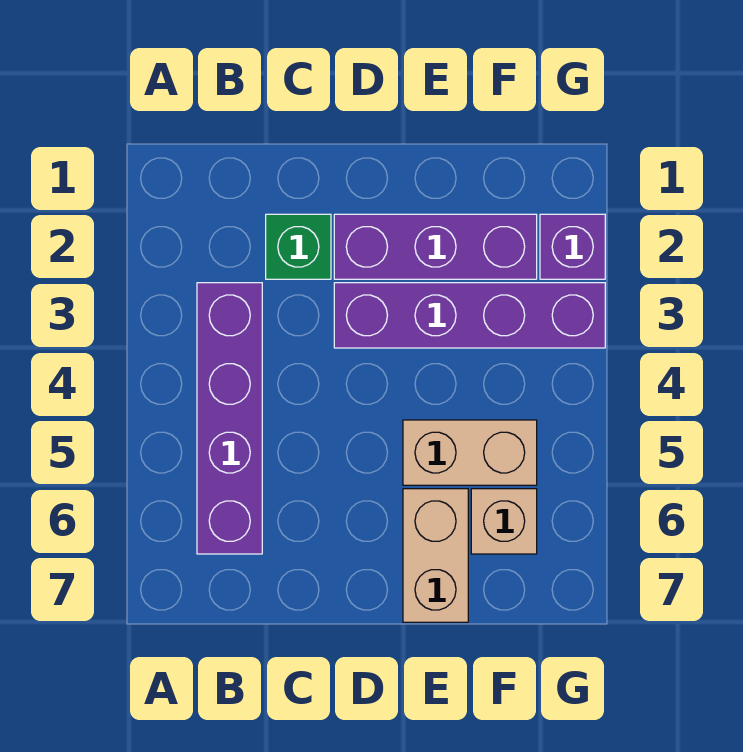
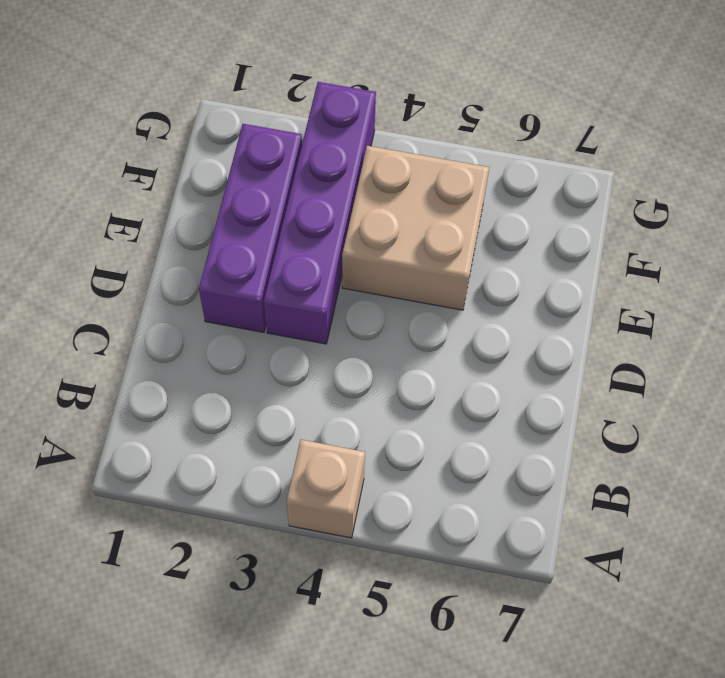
tan 1x1 brick [286,440,365,538] -> tan 1x1 brick moved to [471,489,537,554]
tan 2x2 brick [342,146,489,310] -> tan 1x2 brick [403,420,537,485]
none -> purple 1x4 brick [197,283,262,554]
none -> green 1x1 brick [266,214,331,279]

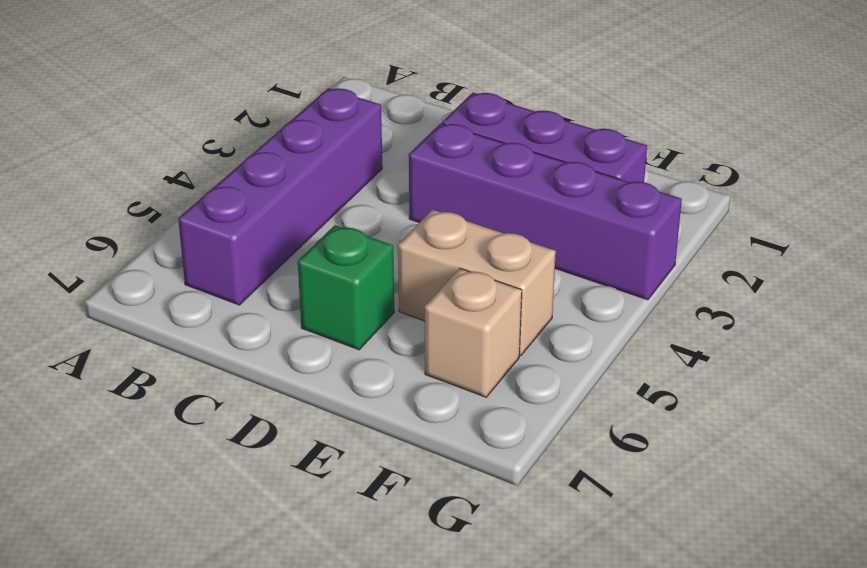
green 1x1 brick [298,225,394,350] -> green 1x1 brick moved to [266,214,331,279]
none -> tan 1x2 brick [403,489,468,622]
none -> purple 1x1 brick [540,214,605,279]

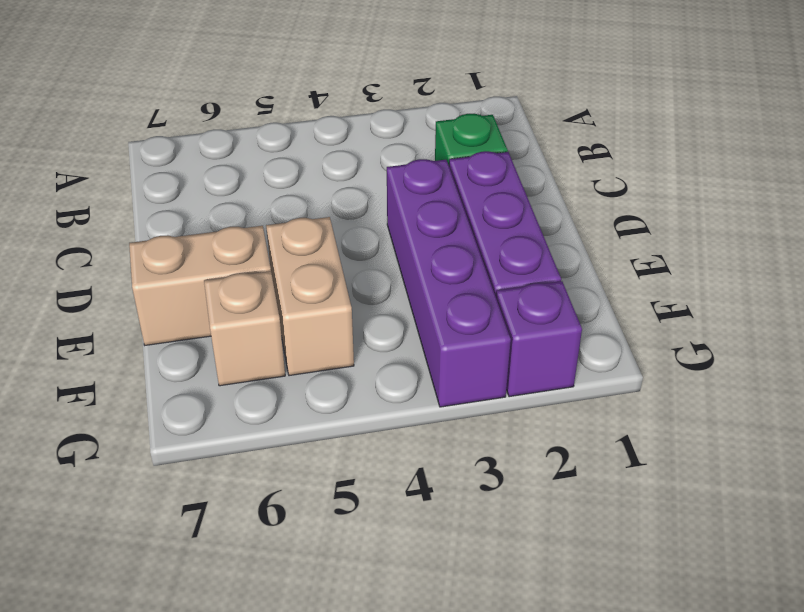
none -> purple 1x4 brick [197,283,262,554]

